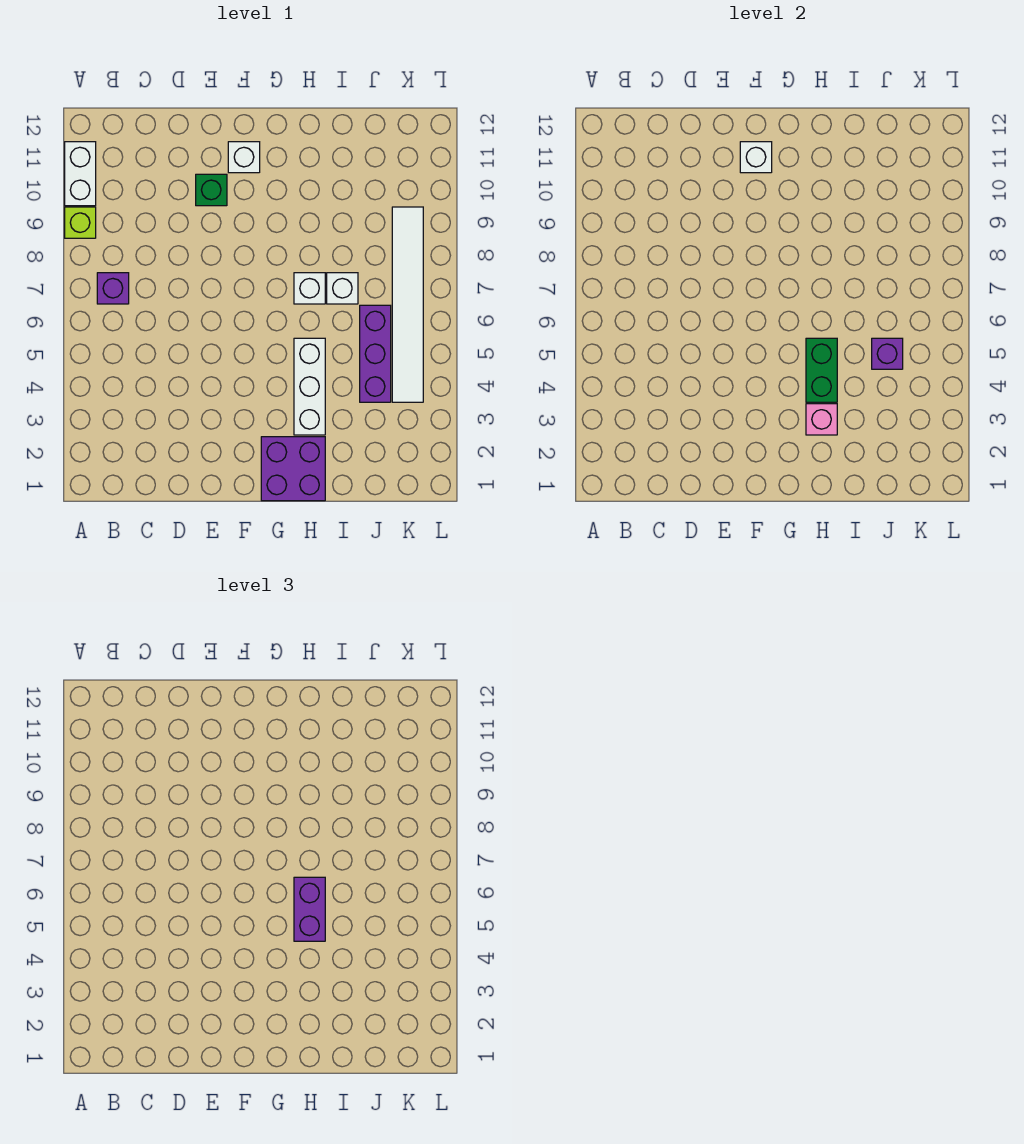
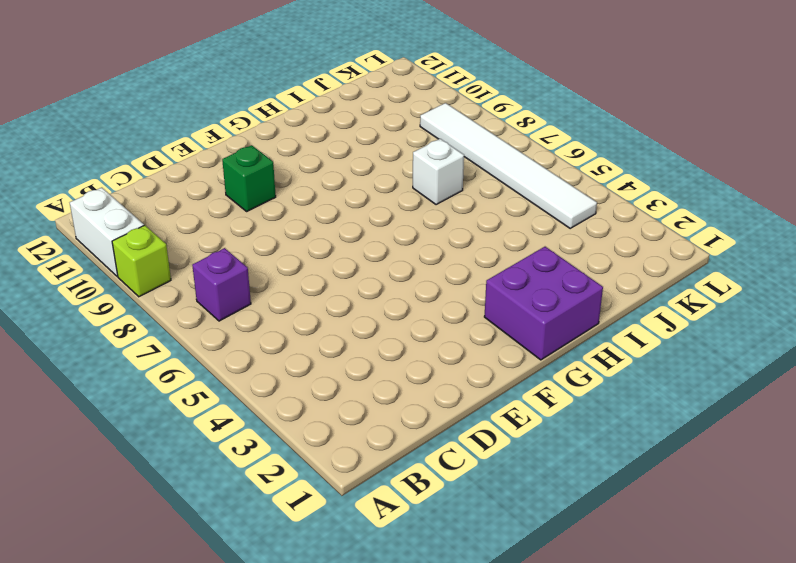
none -> white 1x1 brick [228,142,260,173]
none -> white 1x3 brick [294,338,325,435]
none -> white 1x1 brick [294,273,325,304]

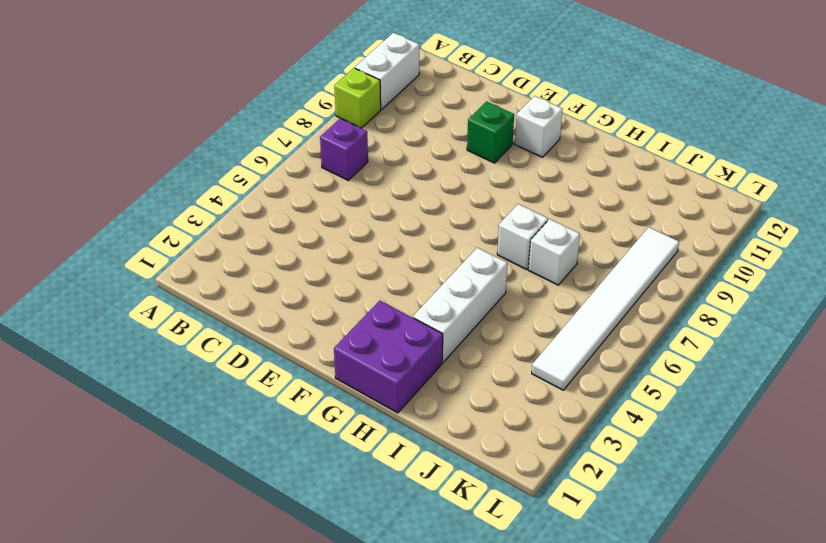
none -> purple 1x3 brick [360,305,391,402]
none -> white 1x1 brick [740,142,772,173]
none -> pink 1x1 brick [806,404,837,435]

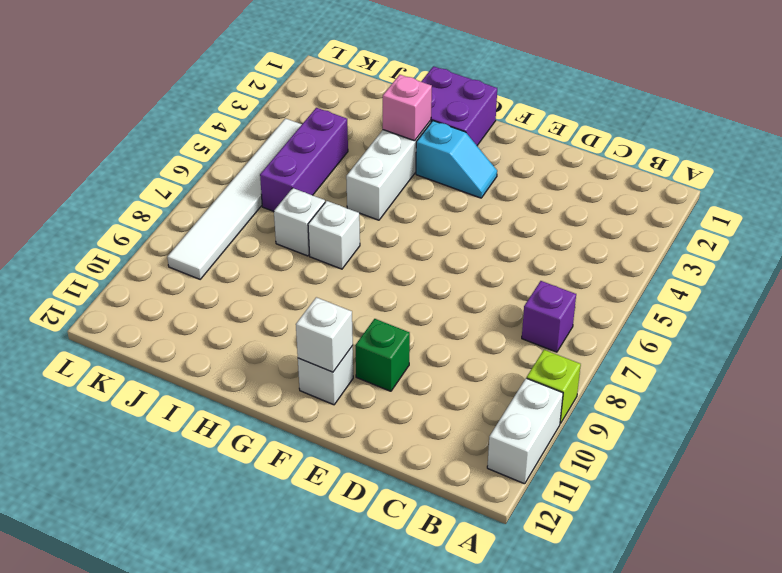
cyan 1x2 slope [416,121,497,198] -> none
none -> green 1x2 brick [806,338,837,402]
none -> purple 1x1 brick [872,338,903,369]
none -> purple 1x2 brick [294,877,325,941]

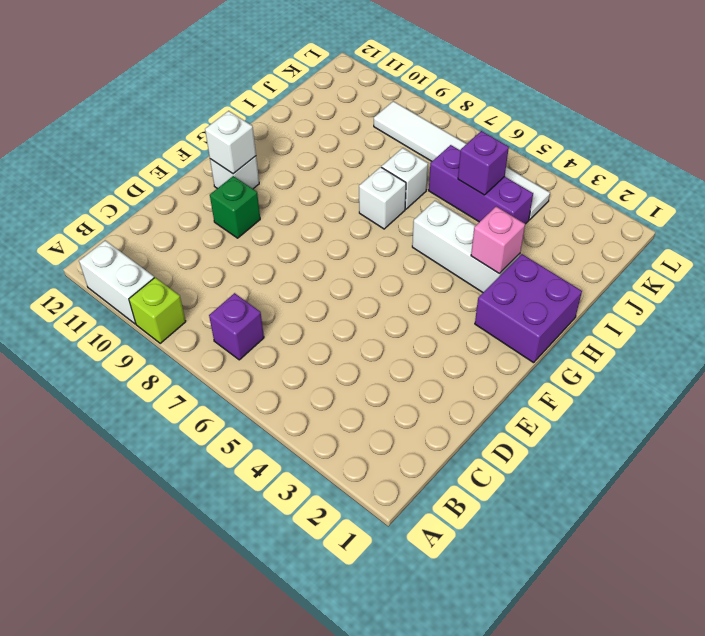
none -> green 1x2 brick [806,338,837,402]
none -> purple 1x2 brick [294,877,325,941]

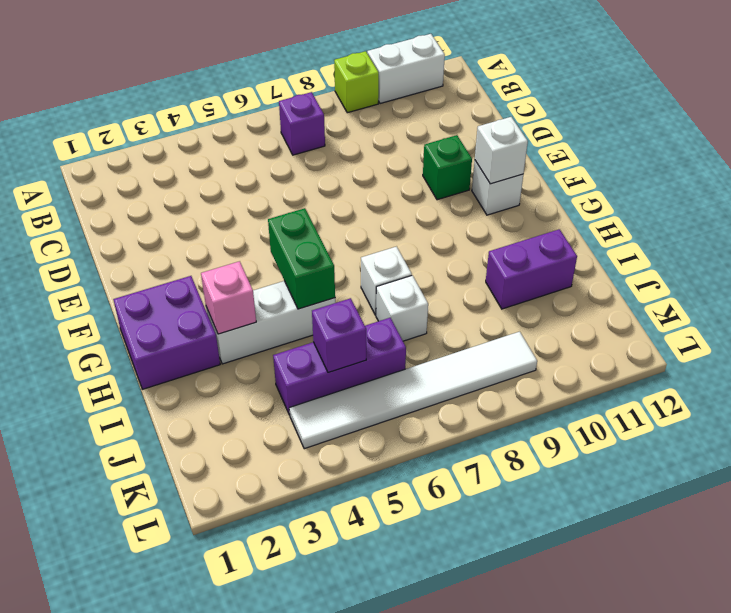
green 1x2 brick [268,208,335,309] -> green 1x2 brick turned to [806,338,837,402]
purple 1x2 brick [486,229,577,309] -> purple 1x2 brick moved to [294,877,325,941]

